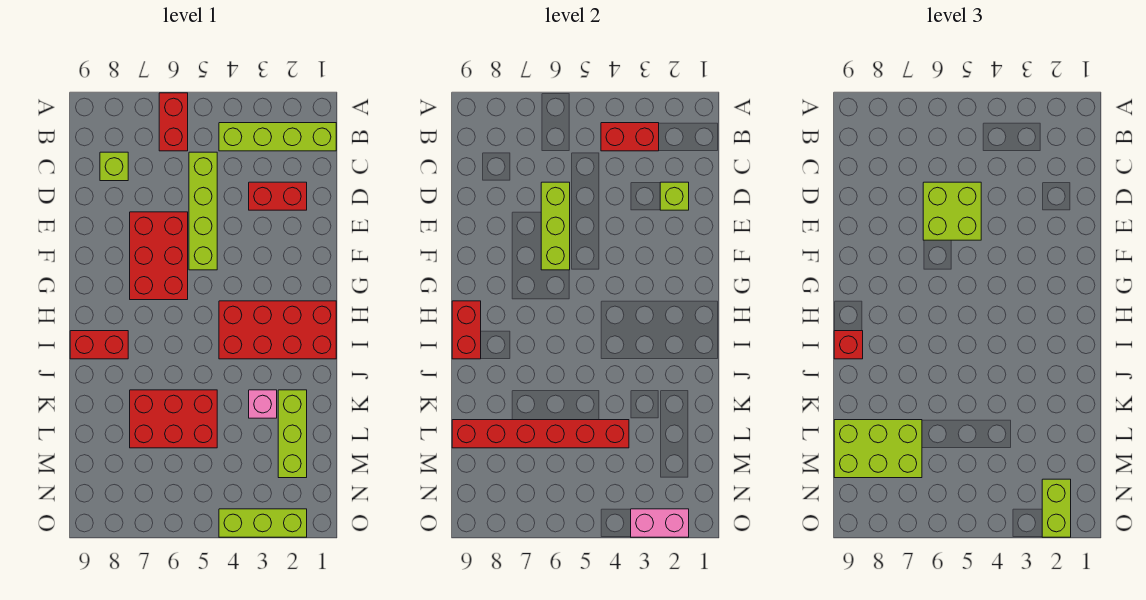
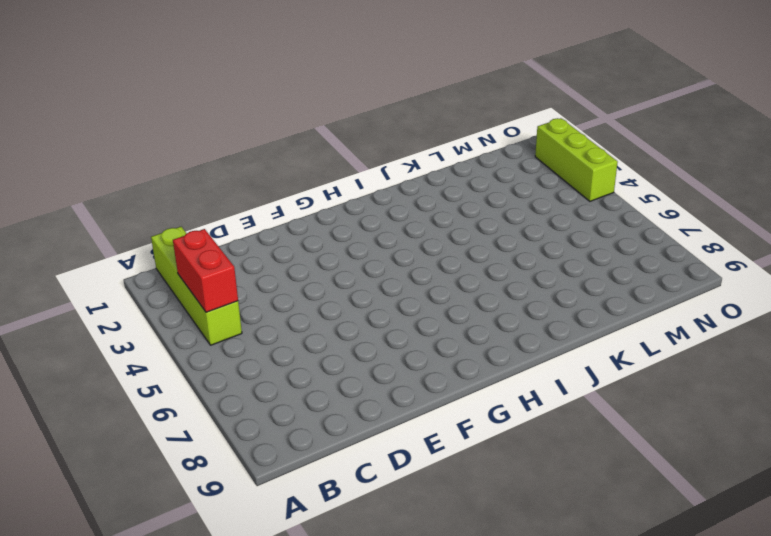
none -> red 1x2 brick [159,93,188,151]
none -> lime 1x4 brick [189,152,217,270]
none -> lime 1x1 brick [100,152,128,181]

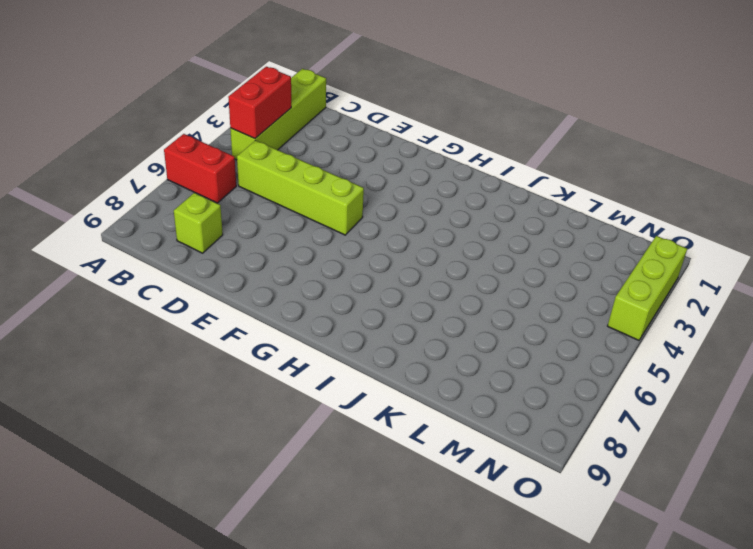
none -> red 1x2 brick [249,182,307,210]
none -> red 2x3 brick [130,212,188,300]
none -> red 2x4 brick [219,301,336,359]

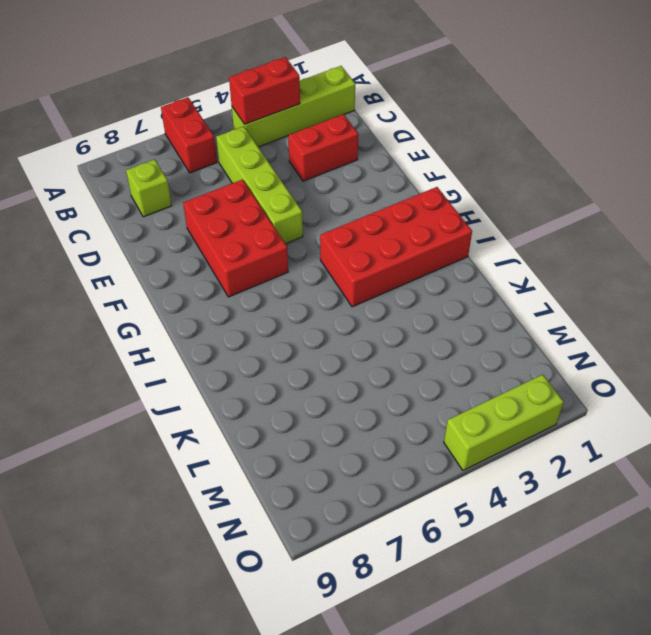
none -> red 1x2 brick [70,331,128,359]
none -> lime 1x3 brick [278,390,307,478]
none -> pink 1x1 brick [249,390,277,418]

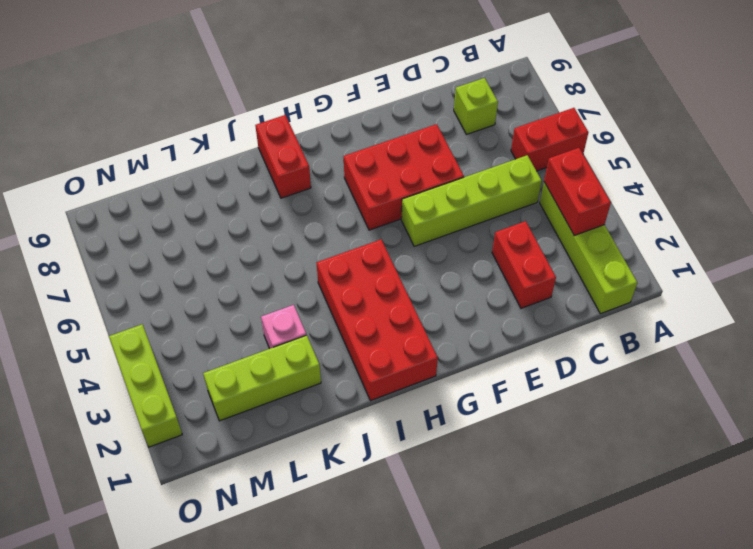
none -> red 2x3 brick [130,390,217,448]
none -> lime 1x1 brick [660,182,689,210]
none -> lime 1x3 brick [541,182,570,270]

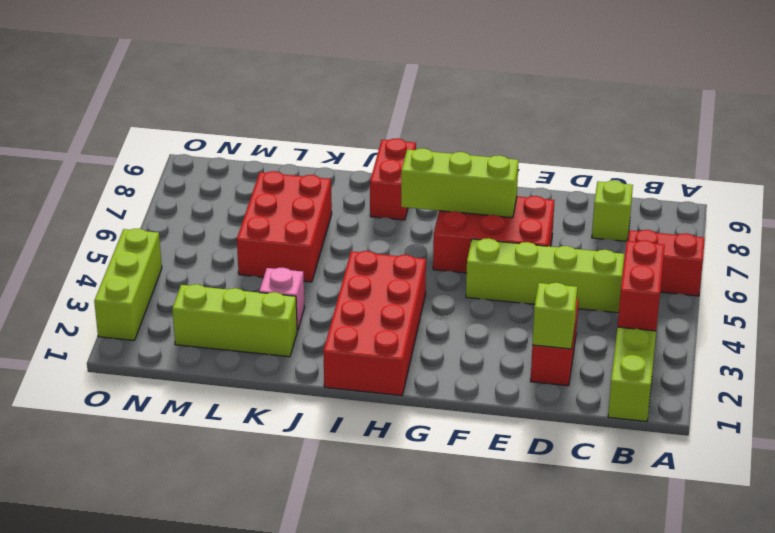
lime 1x3 brick [401,148,518,218] -> lime 1x3 brick moved to [541,182,570,270]
none -> red 1x2 brick [452,301,481,359]
none -> red 1x6 brick [452,420,629,448]
none -> pink 1x2 brick [631,509,689,537]

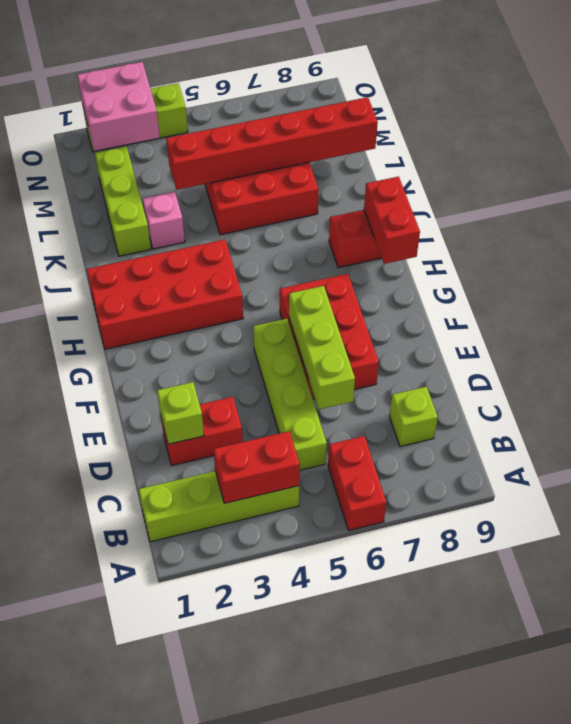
pink 2x2 brick [77,62,160,151] -> pink 1x2 brick [631,509,689,537]
none -> lime 2x2 brick [923,182,981,240]
none -> red 1x1 brick [834,331,863,359]
none -> lime 2x3 brick [834,420,922,478]

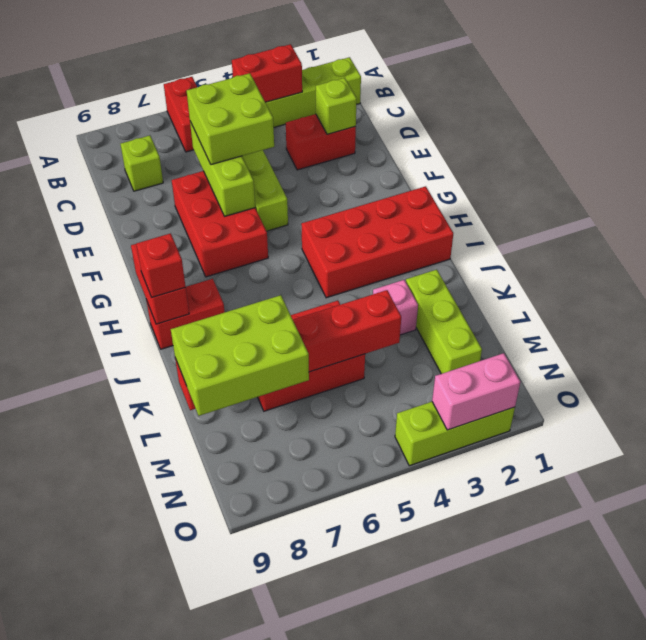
none -> lime 1x2 brick [1042,479,1071,537]

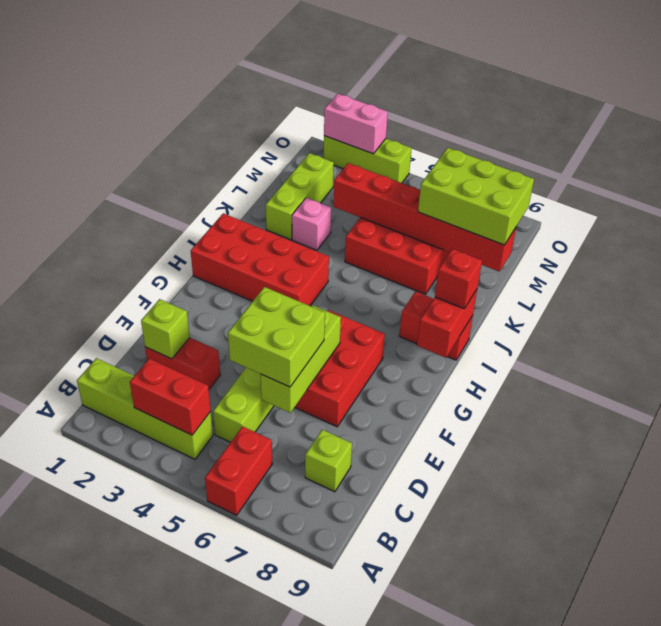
none -> lime 1x2 brick [1042,479,1071,537]

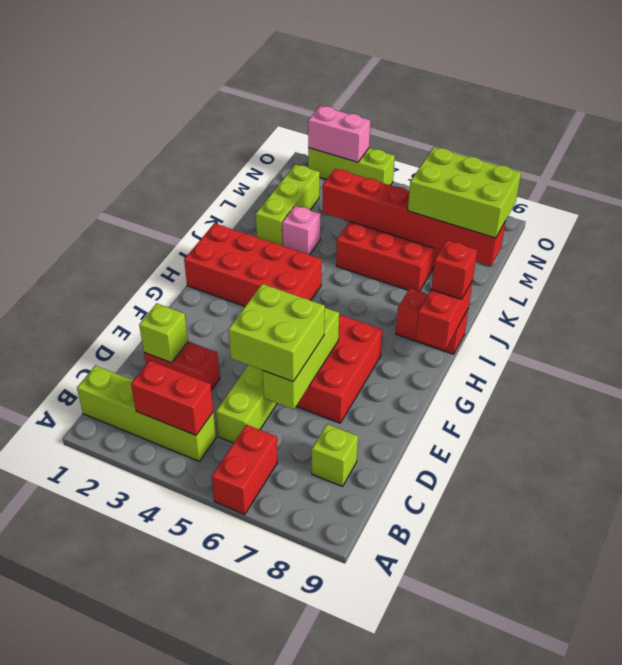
none -> lime 1x2 brick [1042,479,1071,537]

